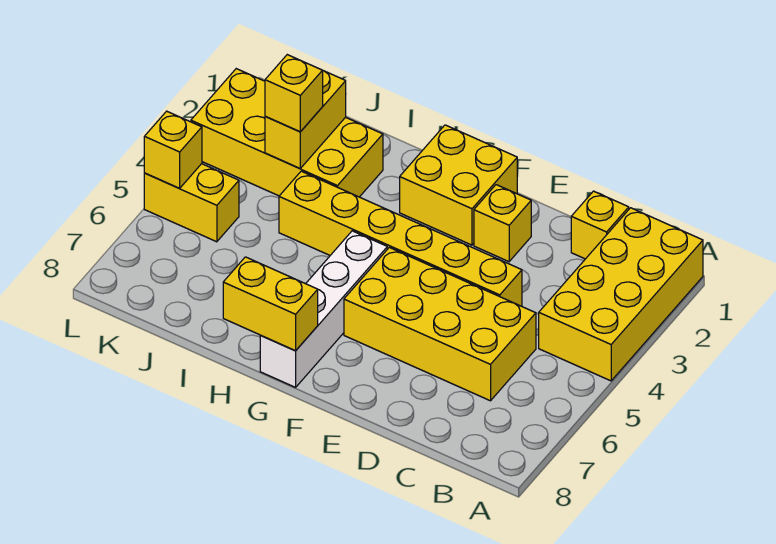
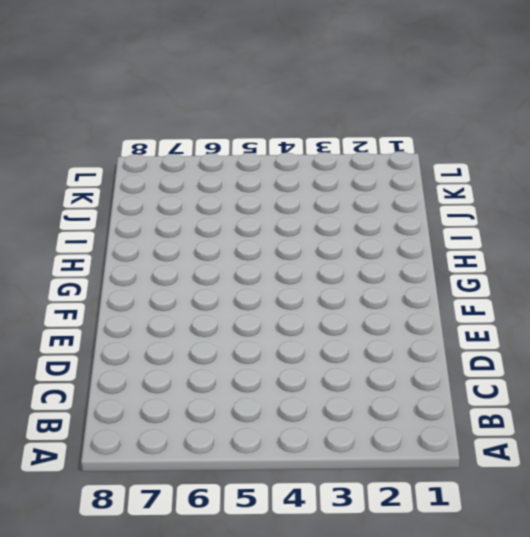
none -> yellow 2x4 brick [539,208,703,381]
none -> yellow 1x1 brick [571,191,629,259]
none -> yellow 2x4 brick [344,247,536,401]

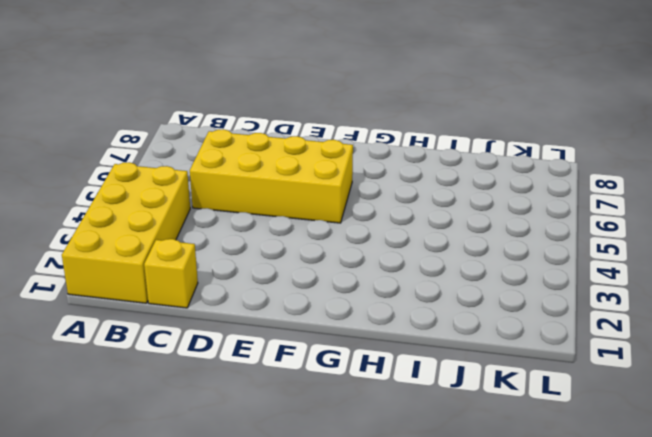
none -> yellow 1x6 brick [279,171,522,306]
none -> yellow 1x1 brick [474,185,531,262]
none -> yellow 2x2 brick [400,125,517,245]

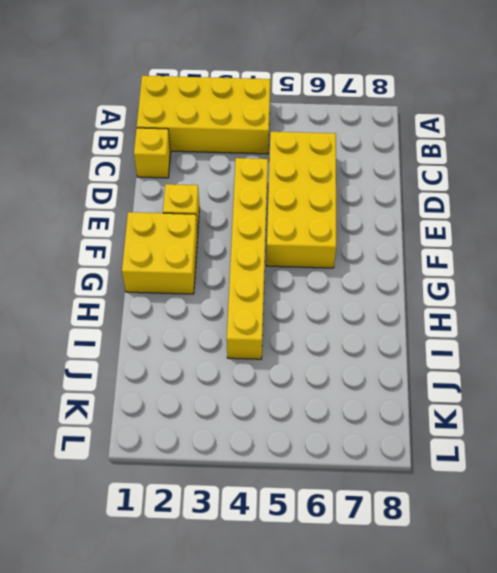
none -> white 1x4 brick [260,231,387,387]
none -> yellow 2x4 brick [191,69,383,197]
none -> yellow 1x2 brick [144,164,239,242]

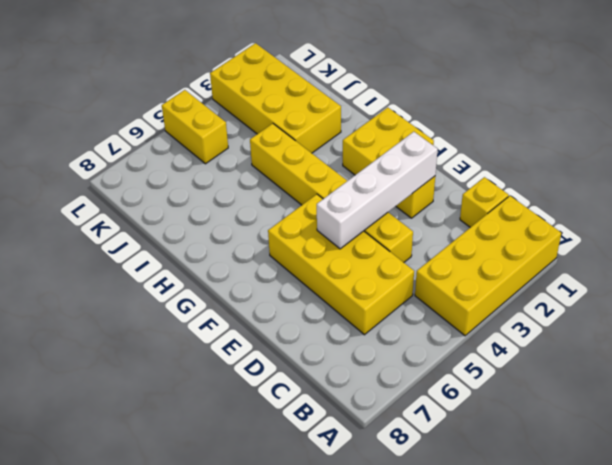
white 1x4 brick [317,132,438,249] -> white 1x4 brick moved to [260,231,387,387]
none -> yellow 1x2 brick [223,257,318,351]
none -> yellow 1x2 brick [265,71,346,168]
none -> yellow 1x1 brick [144,111,202,188]

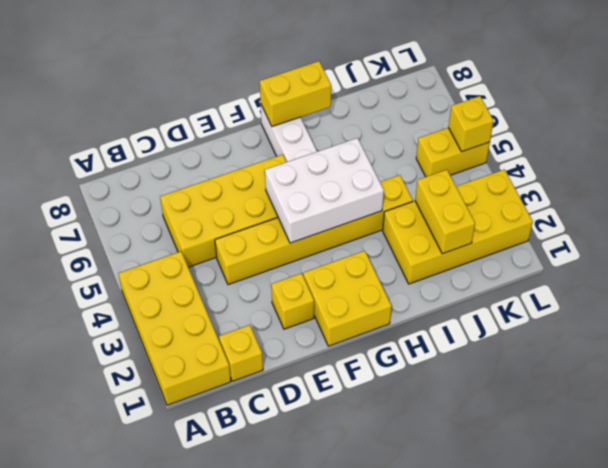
white 2x3 brick [265,138,384,243] -> none
none -> yellow 1x1 brick [265,55,323,132]

